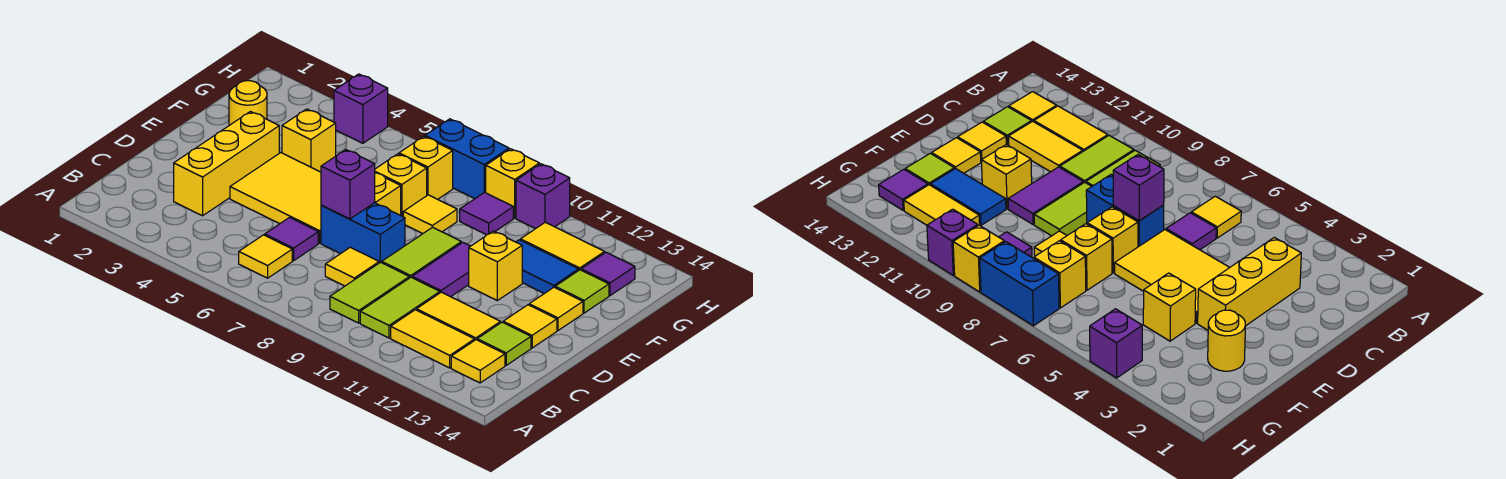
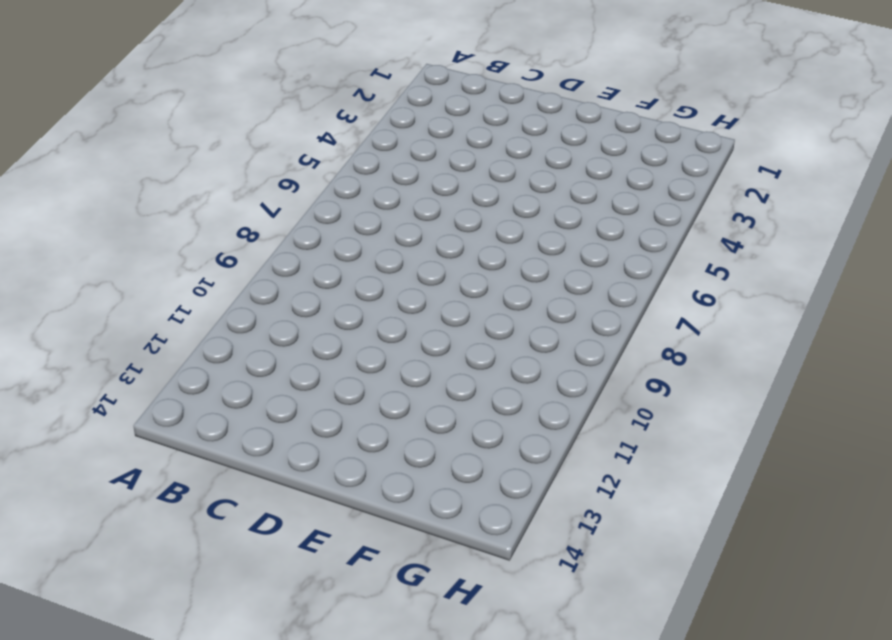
none -> yellow 1x1 tile [239,235,292,278]
none -> lime 1x2 tile [330,262,409,323]
none -> lime 1x2 tile [360,277,440,338]
none -> yellow 1x2 tile [391,310,475,368]

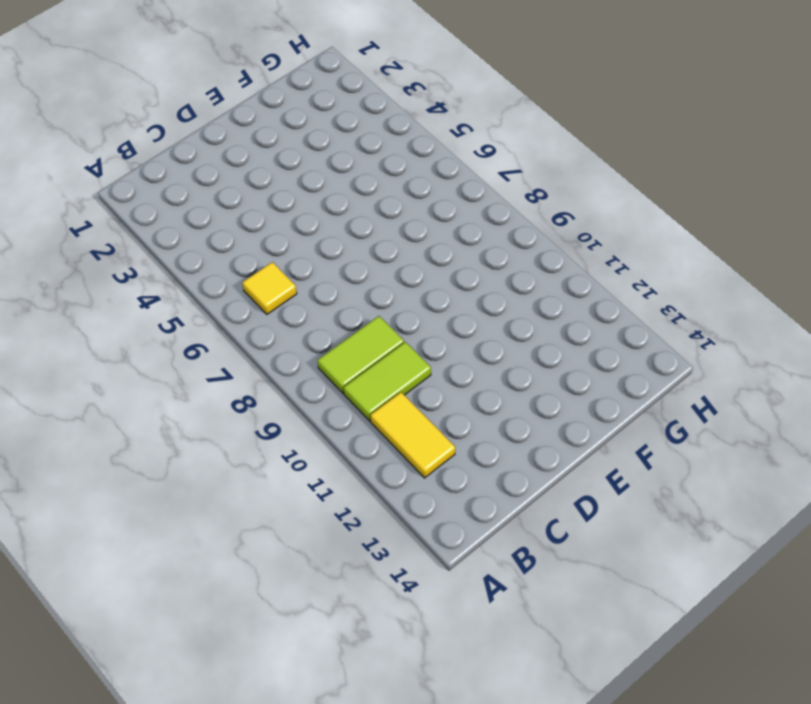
none -> yellow 1x1 tile [451,340,505,383]
none -> yellow 1x3 brick [174,112,279,216]
none -> purple 1x1 tile [265,217,318,261]
none -> yellow 1x1 tile [325,247,379,286]

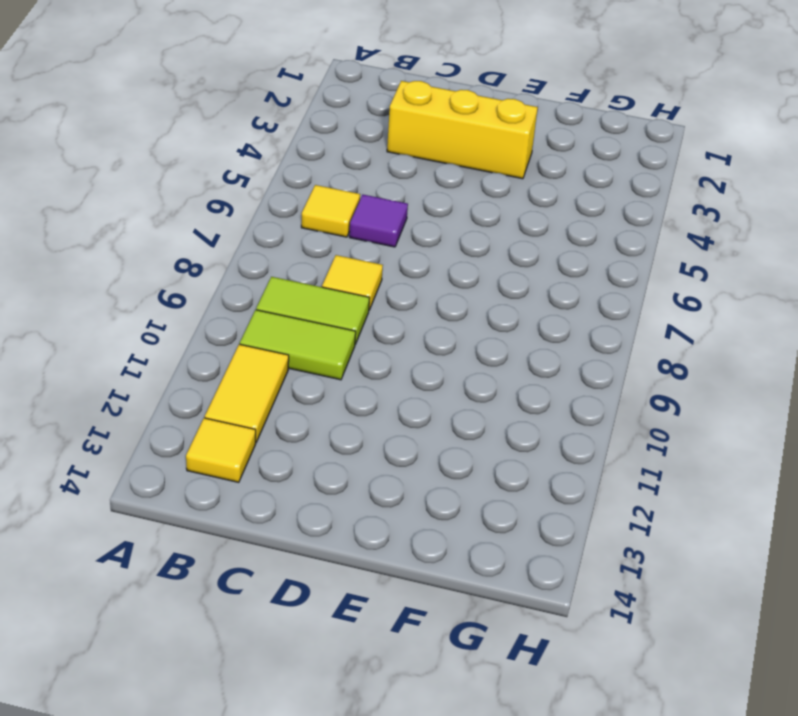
none -> yellow 1x2 tile [417,292,501,340]
none -> lime 1x1 tile [477,322,531,365]
none -> yellow 2x3 tile [230,153,321,243]
none -> blue 1x2 brick [321,203,405,263]

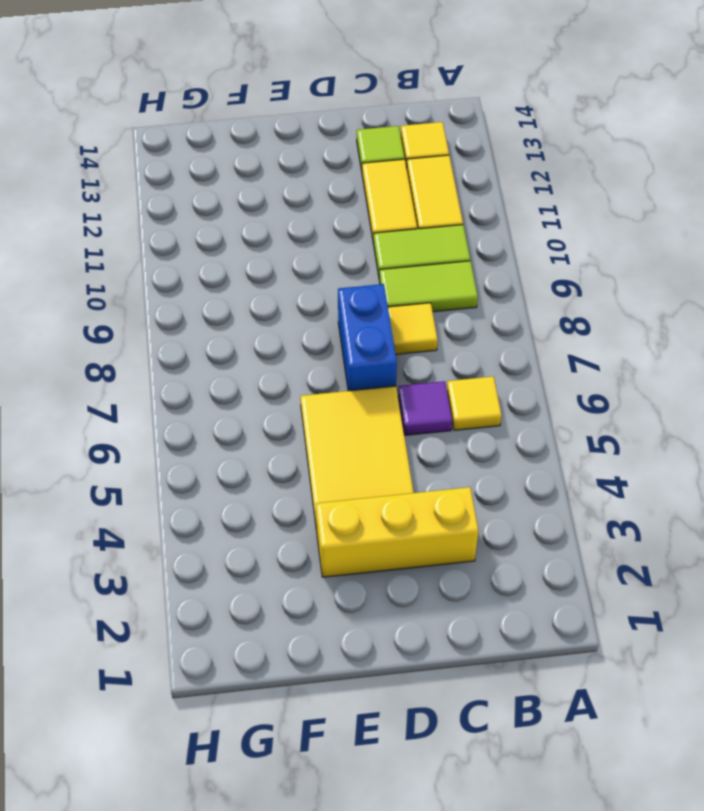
none -> lime 1x2 tile [382,227,461,278]
none -> purple 1x2 tile [412,243,470,297]
none -> yellow 1x1 tile [503,305,557,348]
none -> yellow 1x1 brick [375,173,401,215]

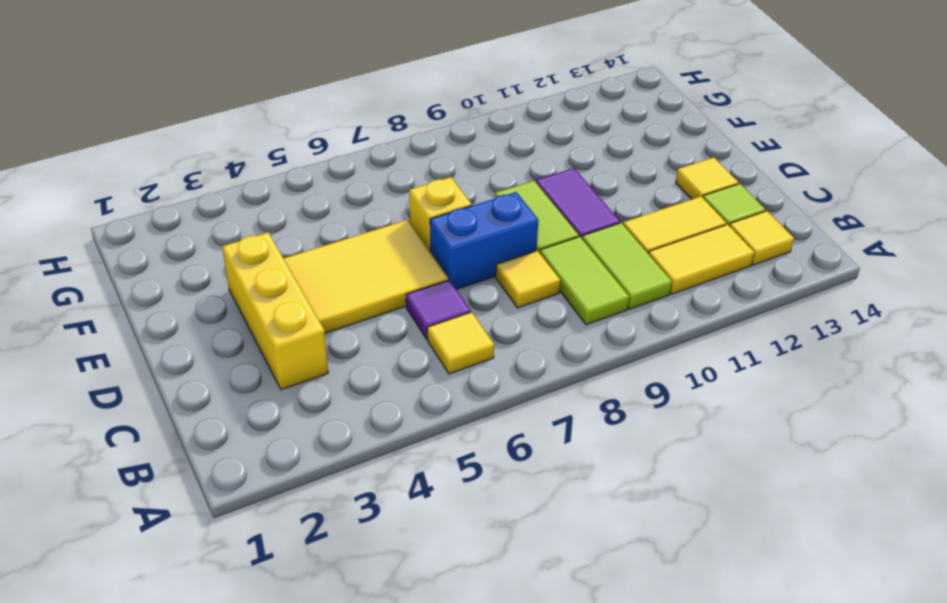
none -> yellow 1x1 brick [469,231,522,301]
none -> yellow 1x1 tile [529,287,583,330]
none -> yellow 1x1 round brick [229,81,267,125]
none -> yellow 1x1 brick [282,109,336,172]

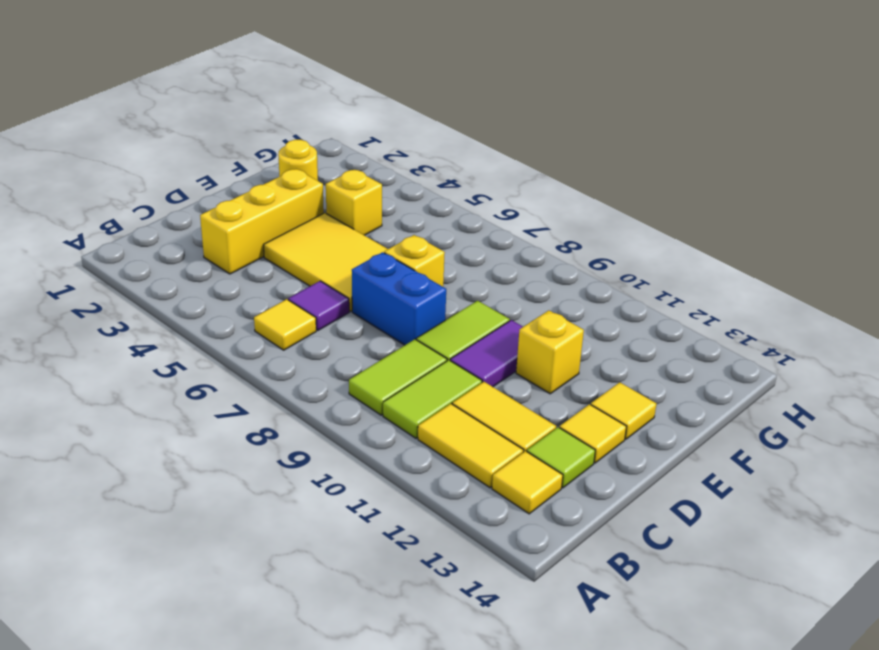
none -> yellow 1x1 tile [325,247,379,286]
none -> yellow 1x1 brick [375,154,427,217]
none -> yellow 1x1 tile [403,195,457,234]
none -> blue 1x2 tile [516,240,579,294]

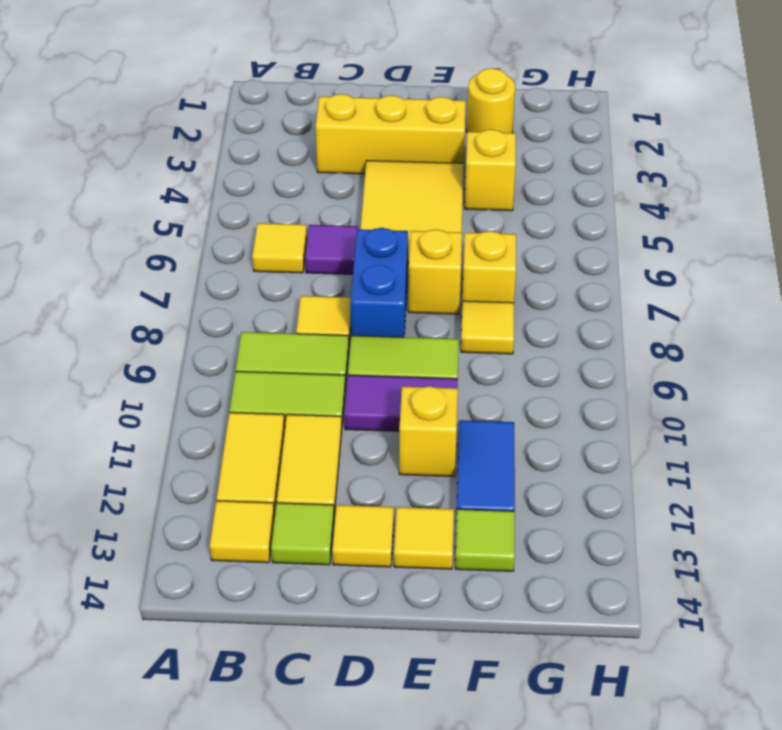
none -> yellow 1x1 brick [399,136,453,199]
none -> purple 1x1 tile [460,192,513,235]
none -> yellow 1x2 tile [521,222,605,270]
none -> purple 1x1 tile [581,252,635,296]

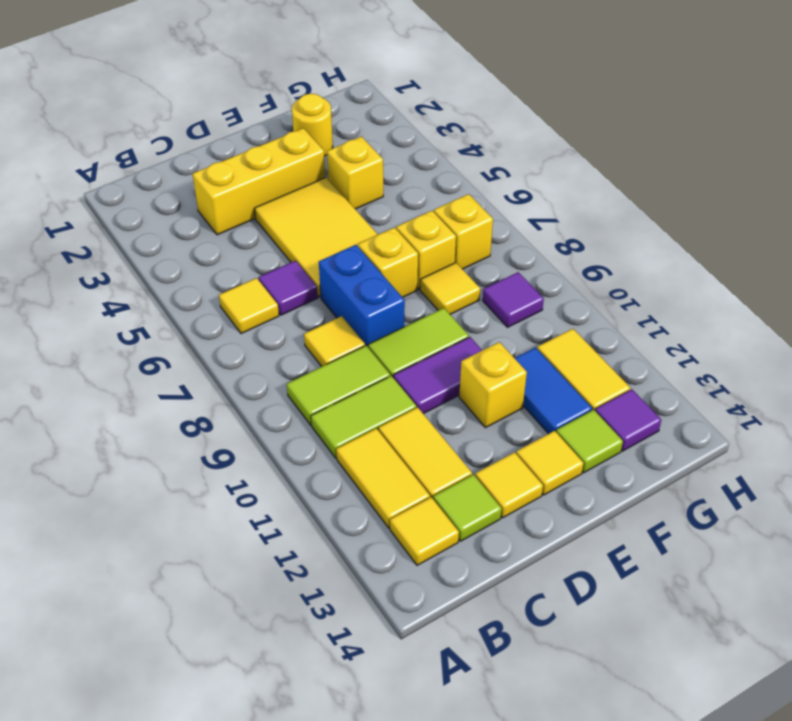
none -> purple 1x1 brick [334,74,388,143]
none -> blue 1x2 brick [425,119,509,199]
none -> yellow 1x1 brick [486,149,539,218]
none -> purple 1x1 brick [516,164,570,229]

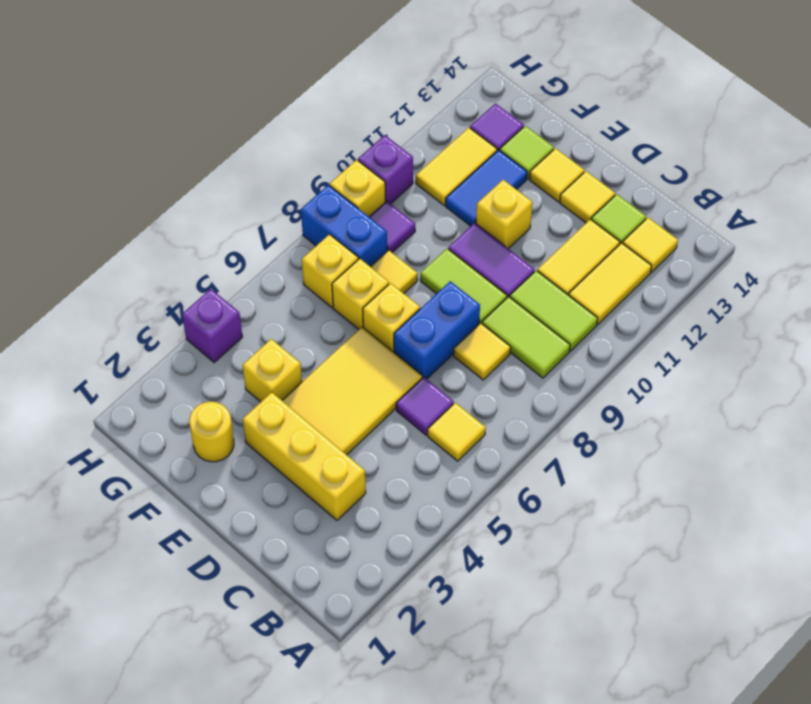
blue 1x2 brick [301,185,387,267] -> blue 1x2 brick turned to [425,119,509,199]
none -> purple 1x1 brick [321,150,375,219]

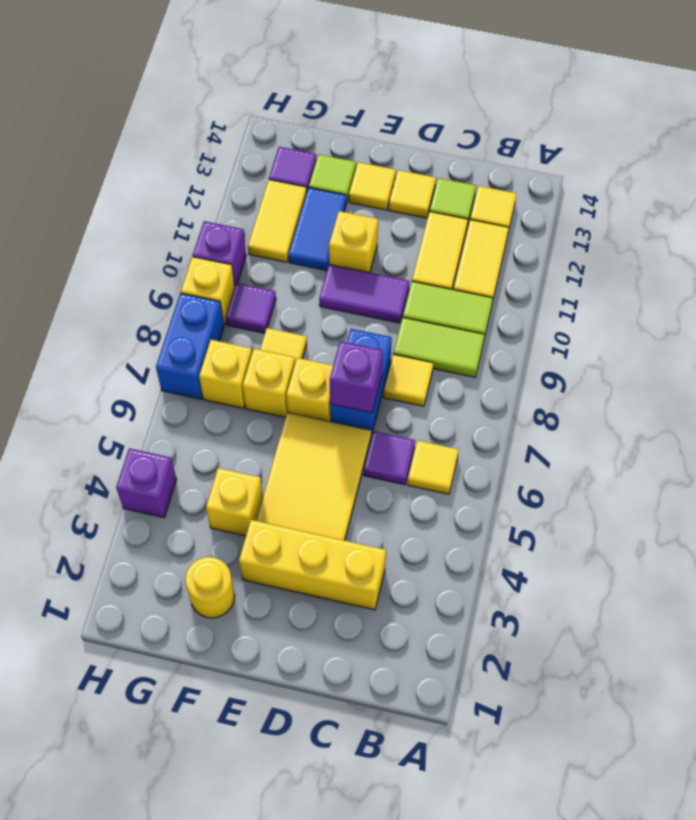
none -> lime 1x2 tile [382,227,461,278]

